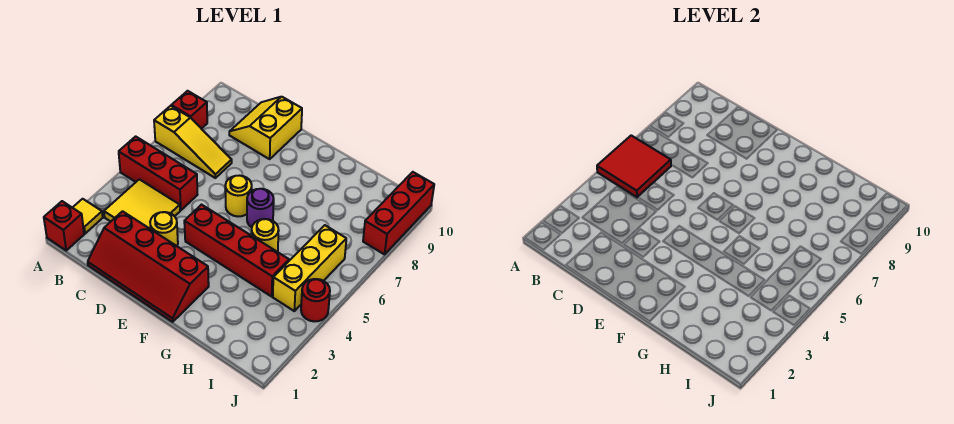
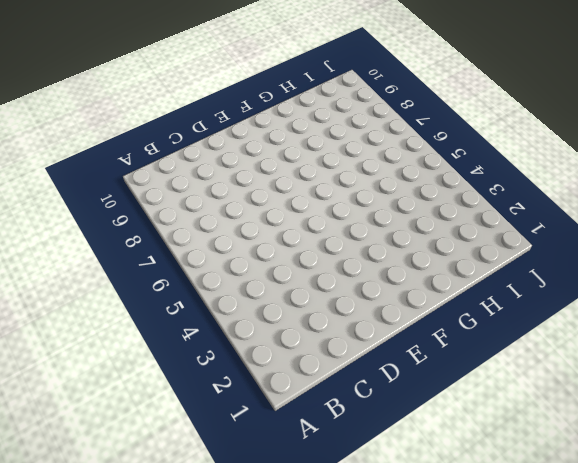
none -> red 1x1 brick [44,201,84,250]
none -> yellow 1x1 tile [73,199,103,234]
none -> red 1x3 brick [119,136,198,210]

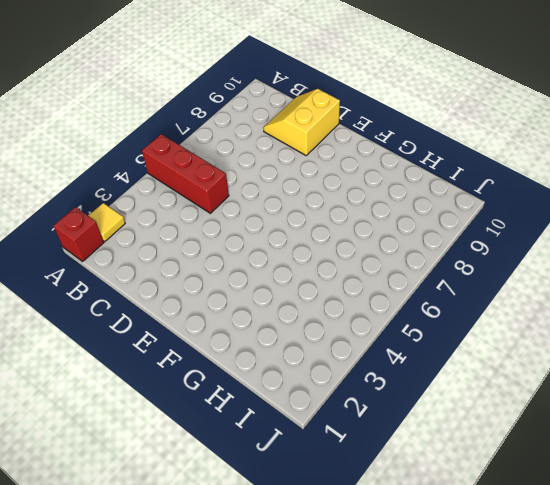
none -> yellow 1x3 slope [154,106,232,178]
none -> red 1x1 brick [171,91,207,129]
none -> yellow 2x2 tile [104,179,180,229]

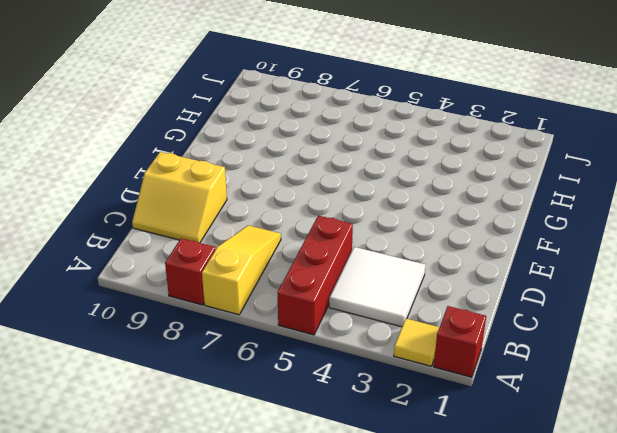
white 2x2 tile [329,247,425,327] -> yellow 2x2 tile [104,179,180,229]
none -> red 2x4 slope [88,211,209,322]
none -> yellow 1x1 round brick [150,212,178,246]
none -> red 1x4 brick [184,205,289,296]

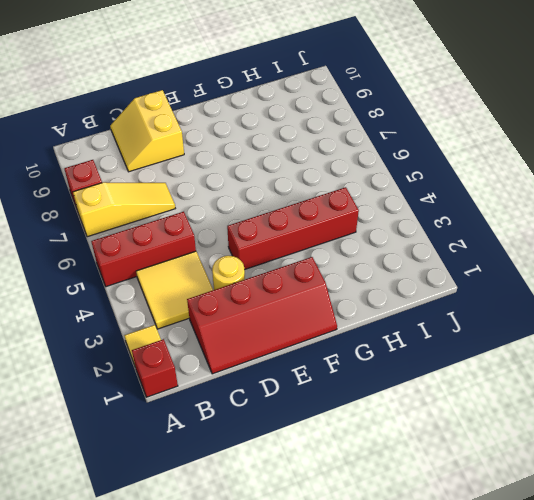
none -> yellow 1x1 round brick [225,175,252,216]
none -> purple 1x1 round brick [247,189,274,227]
none -> yellow 1x1 round brick [252,219,279,252]

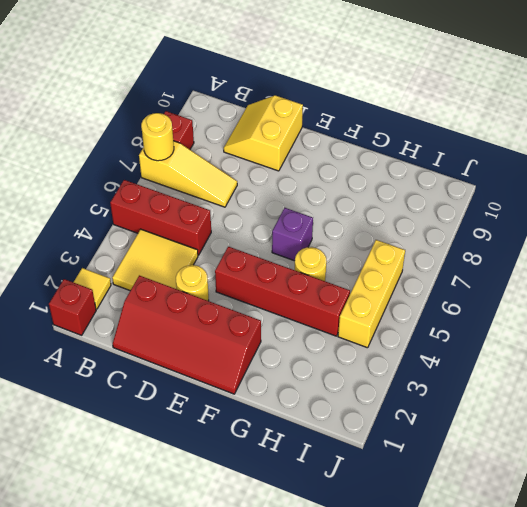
yellow 1x1 round brick [141,113,174,161] -> yellow 1x1 round brick moved to [225,175,252,216]
purple 1x1 brick [272,208,313,261] -> purple 1x1 round brick [247,189,274,227]
none -> red 1x1 round brick [301,279,330,321]
none -> red 1x3 brick [363,172,434,254]
none -> red 2x2 tile [597,135,671,197]

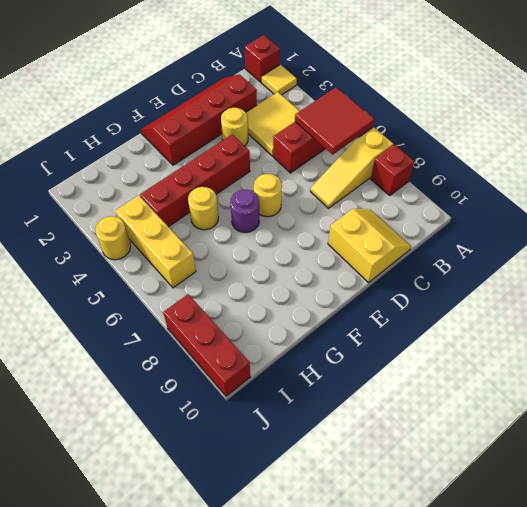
yellow 1x1 round brick [95,216,131,260] -> red 1x1 round brick [301,279,330,321]

